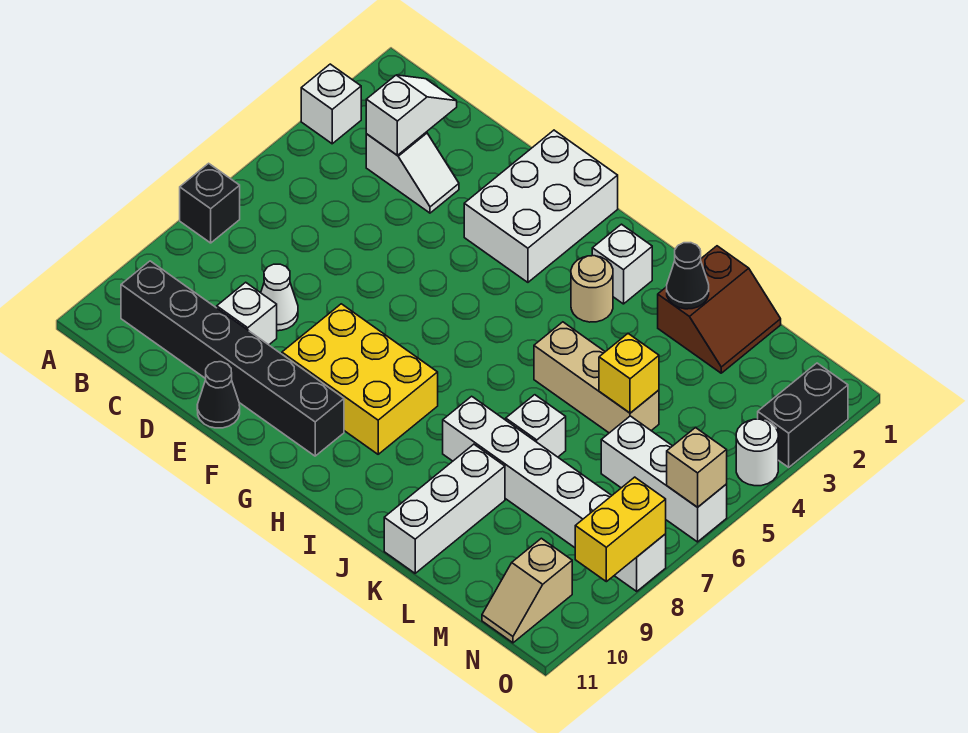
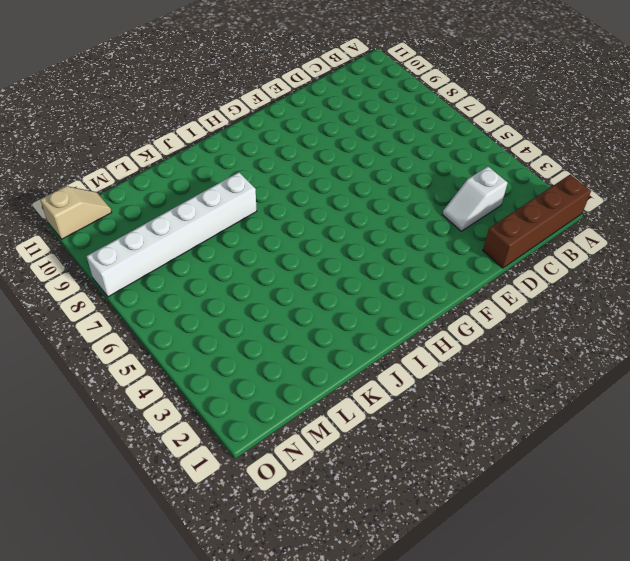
brown 1x4 brick [483,174,591,268] -> none
tan 1x2 slope [40,186,112,239] -> tan 1x2 slope turned to [482,538,572,643]
none -> white 1x1 brick [301,64,361,144]
none -> black 1x1 brick [180,163,240,243]
none -> black 1x6 brick [121,261,344,456]

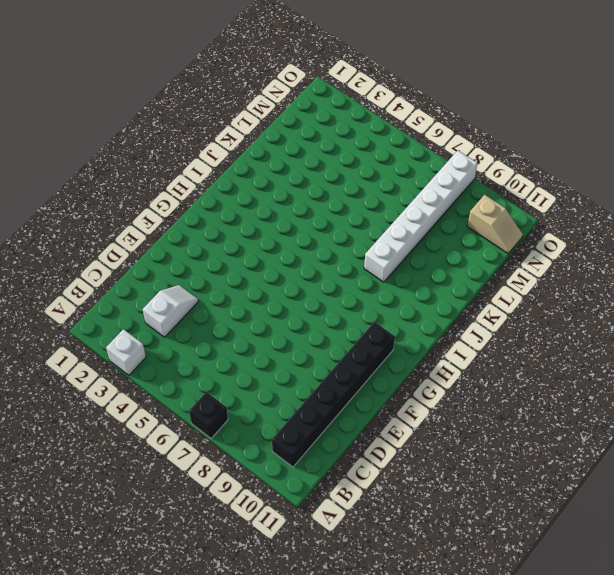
none -> white 1x1 cone [261,264,298,331]
none -> white 1x1 brick [217,282,277,345]
none -> black 1x1 cone [197,362,240,428]

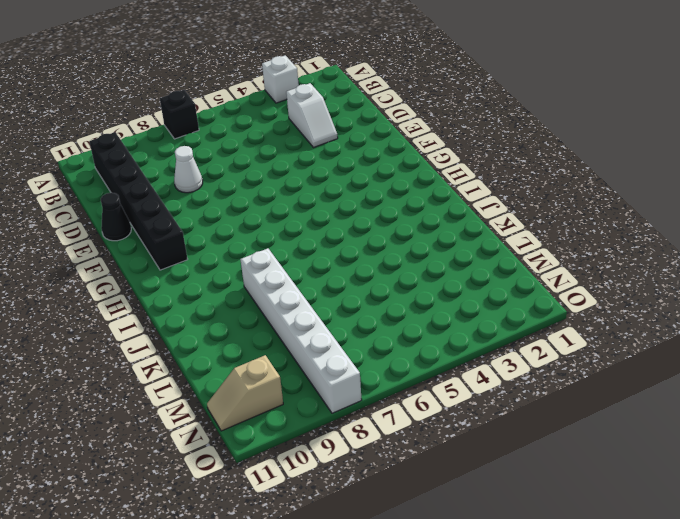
none -> white 1x1 brick [217,282,277,345]
none -> white 2x3 brick [464,130,618,282]
none -> yellow 2x3 brick [282,304,438,454]

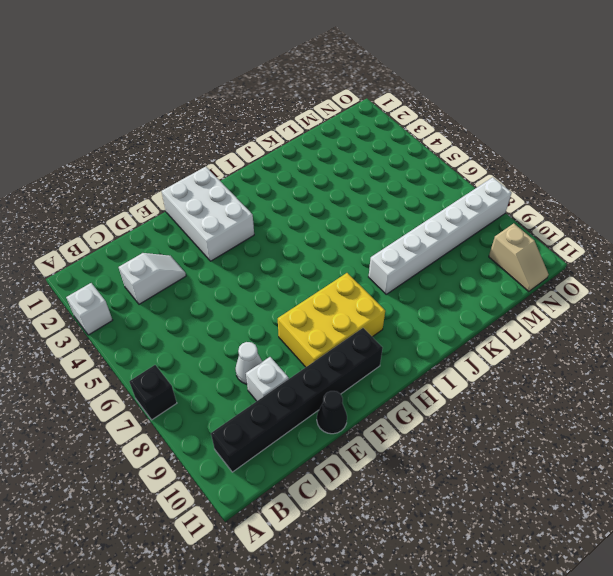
none -> white 1x1 brick [592,224,652,304]
none -> tan 1x1 round brick [571,256,613,322]
none -> tan 1x3 brick [534,322,659,433]

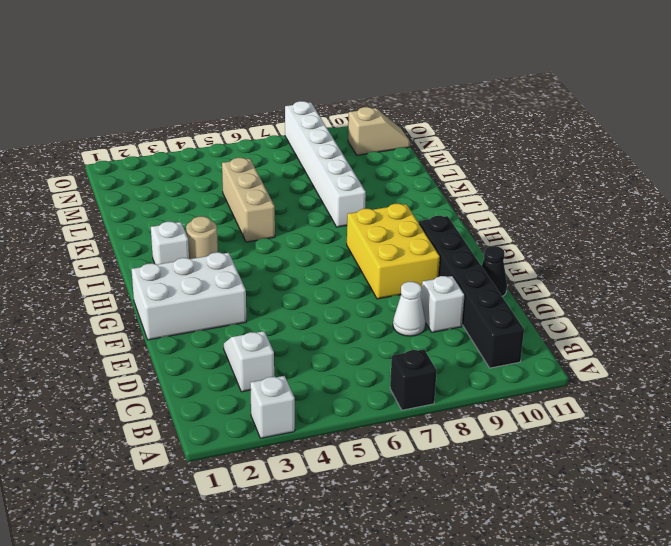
none -> brown 2x2 slope [658,246,781,373]
none -> white 1x1 brick [506,395,566,457]
none -> white 1x3 brick [384,444,505,573]

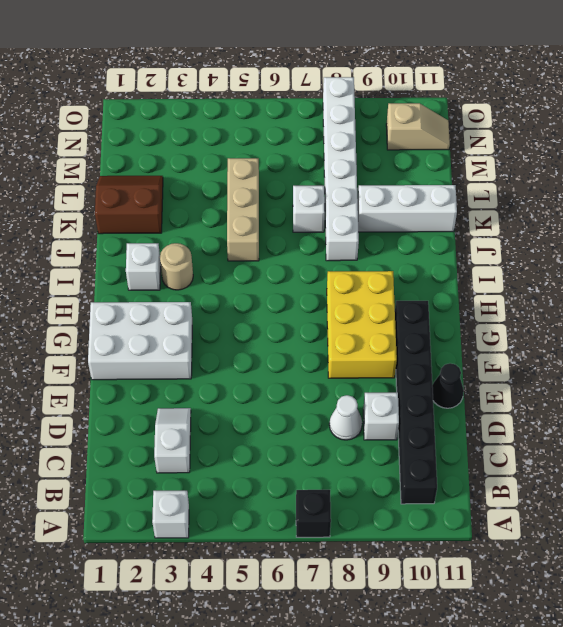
none -> white 1x3 brick [601,416,727,542]
none -> black 1x2 brick [758,363,848,467]
none -> white 1x1 round brick [736,419,778,486]

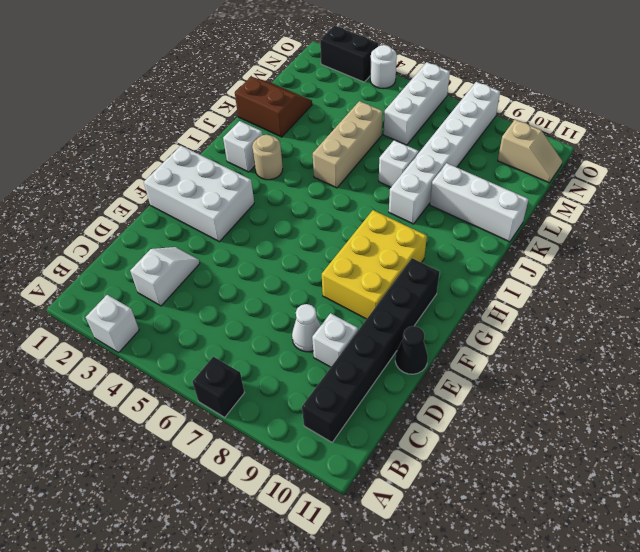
none -> white 1x2 slope [366,75,457,155]
none -> black 1x1 cone [667,243,709,309]
none -> yellow 1x1 brick [599,333,659,413]

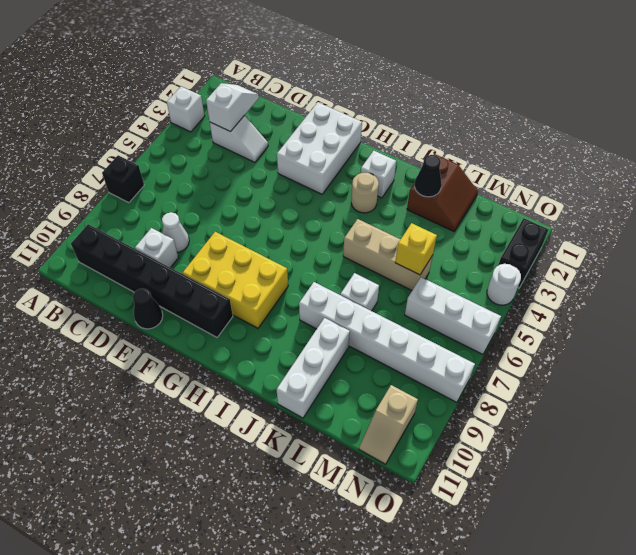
none -> tan 1x1 brick [667,427,727,507]
none -> yellow 1x2 brick [575,477,666,582]

